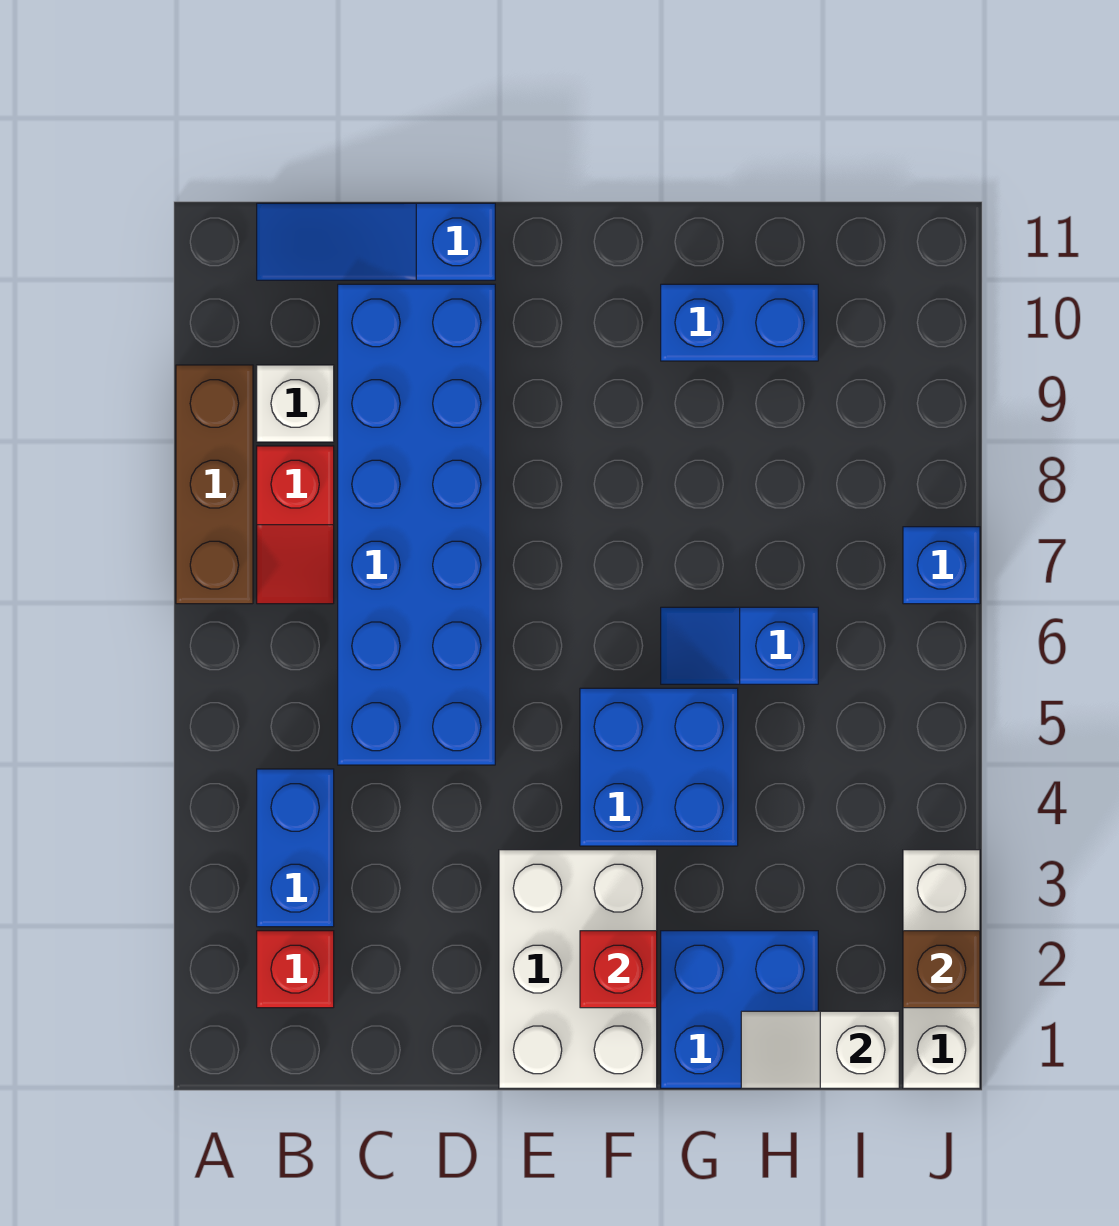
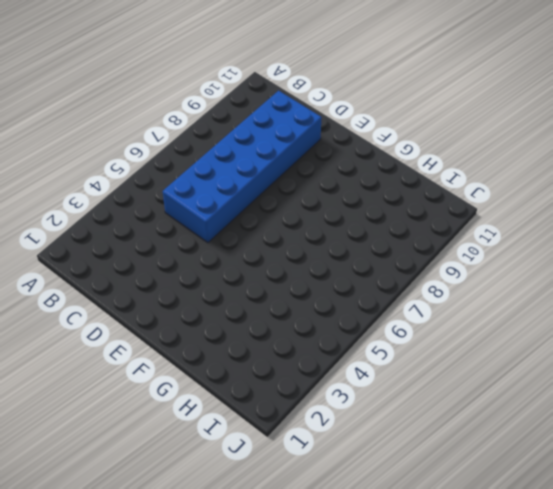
none -> brown 1x3 brick [176,365,253,604]
none -> red 1x1 brick [257,931,334,1008]
none -> blue 1x2 brick [257,769,334,927]

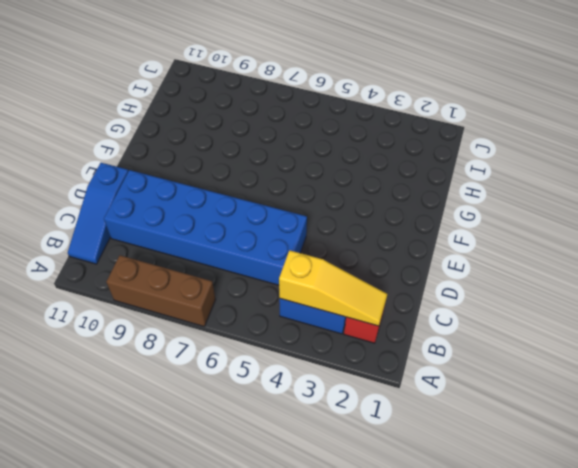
yellow 1x3 slope [279,250,387,326] -> none
none -> red 1x2 slope [257,446,334,604]
none -> white 1x1 brick [257,365,334,442]
none -> white 2x3 brick [499,850,657,1088]

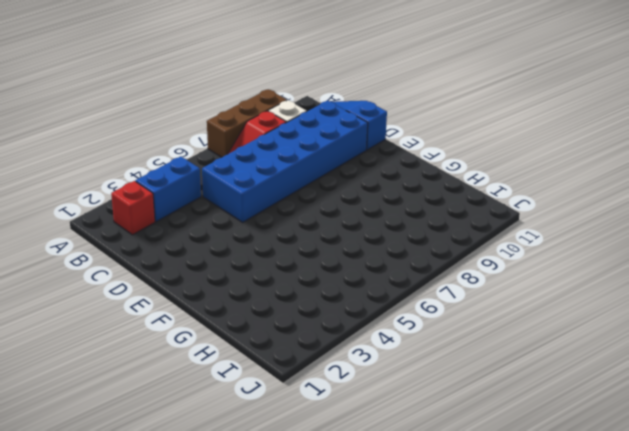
none -> white 2x3 brick [499,850,657,1088]
none -> blue 2x2 brick [580,688,738,846]
none -> blue 2x2 brick [661,931,818,1088]

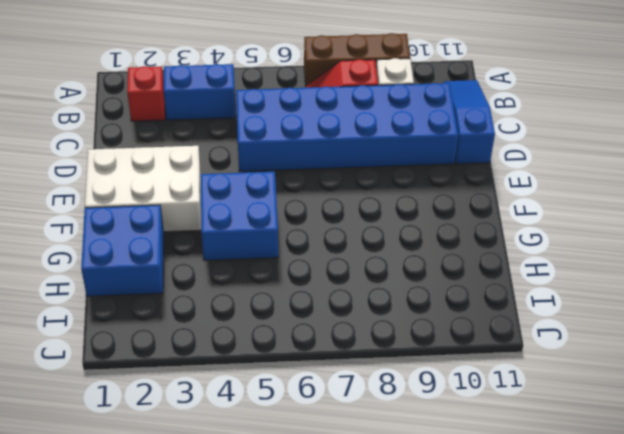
none -> blue 1x2 slope [661,607,818,684]
none -> blue 1x2 brick [661,284,818,361]
none -> white 1x3 brick [903,850,980,1088]

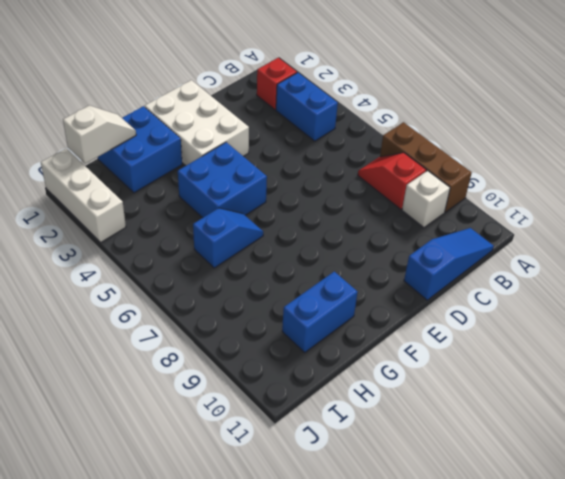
none -> blue 2x6 brick [338,284,495,765]
none -> blue 1x1 brick [903,527,980,604]
none -> red 1x1 brick [580,931,657,1008]

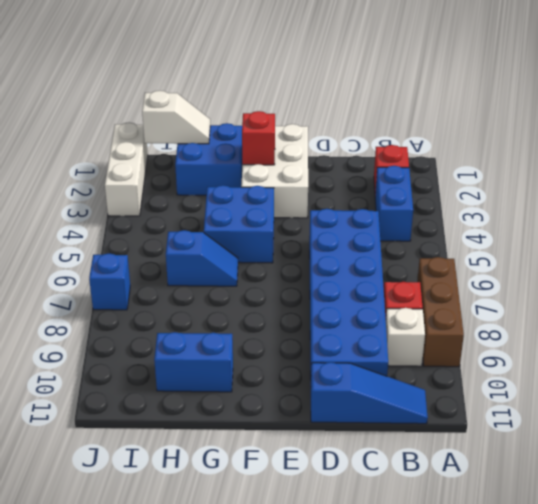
none -> brown 1x1 brick [903,931,980,1008]

